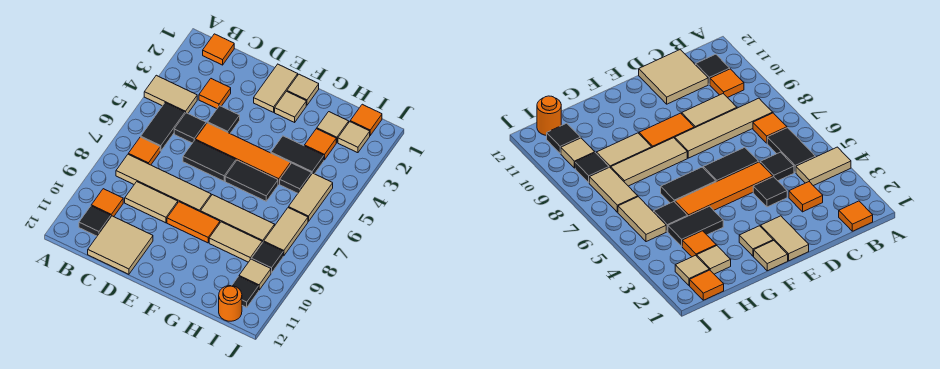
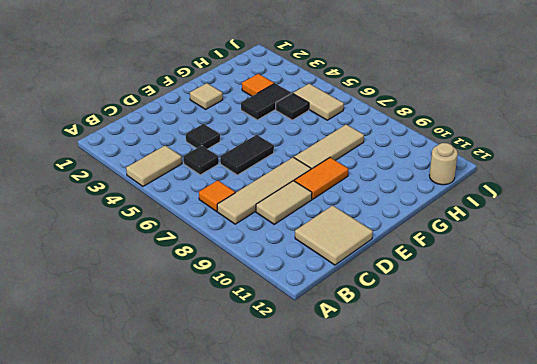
tan 1x1 round brick [429,143,458,185] -> orange 1x1 round brick [219,286,242,321]
none -> orange 1x1 tile [203,34,234,65]
none -> black 1x2 tile [141,103,185,151]
none -> orange 1x1 tile [91,189,123,217]
none -> black 1x1 tile [79,206,111,236]

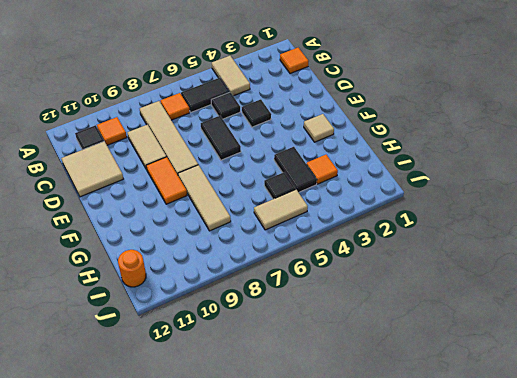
none -> orange 1x1 tile [199,79,231,109]
none -> orange 1x4 tile [195,123,291,184]
none -> tan 1x2 tile [254,64,298,112]
none -> tan 1x1 tile [287,74,319,105]

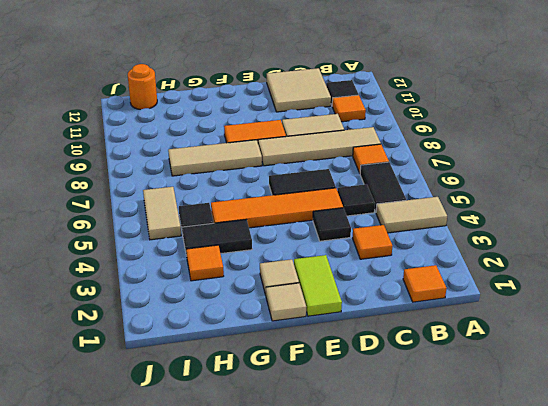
lime 1x2 tile [294,255,342,316] -> tan 1x2 tile [254,64,298,112]
none -> black 1x2 tile [225,160,278,201]
none -> tan 1x2 tile [209,222,262,262]
none -> tan 1x1 tile [317,112,349,143]
none -> orange 1x1 tile [350,104,382,135]

